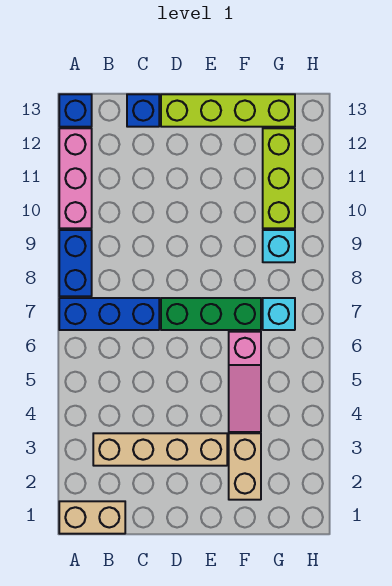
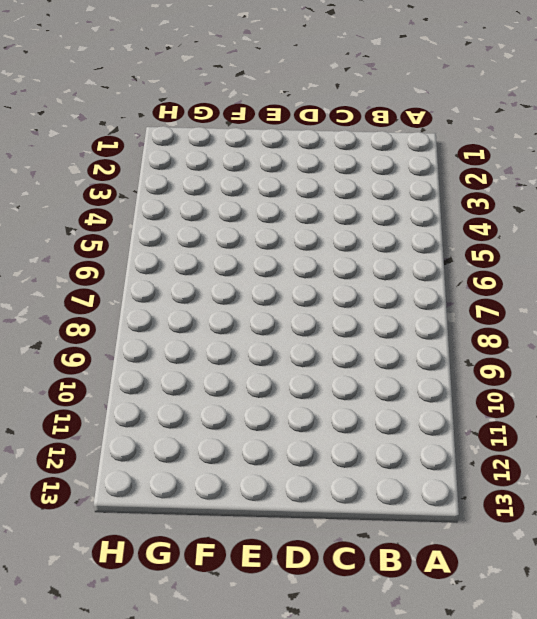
none -> tan 1x2 brick [59,501,125,534]
none -> blue 1x3 brick [59,298,159,330]
none -> blue 1x2 brick [59,230,92,296]

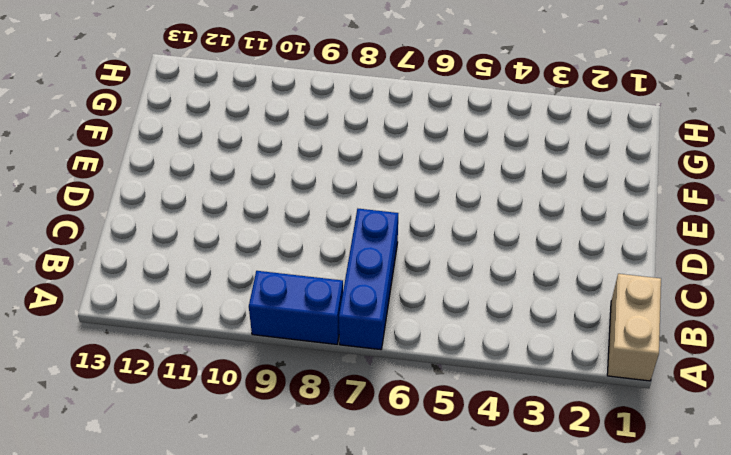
none -> pink 1x3 brick [59,128,92,228]
none -> blue 1x1 brick [59,94,92,127]
none -> tan 1x4 brick [93,433,227,466]

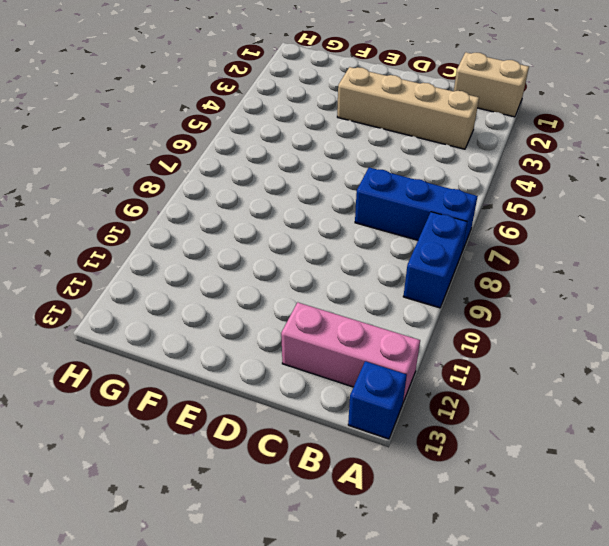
pink 1x3 brick [281,302,420,402] -> pink 1x3 brick turned to [59,128,92,228]
none -> blue 1x1 brick [127,94,159,127]
none -> green 1x3 brick [161,298,261,330]
none -> lime 1x4 brick [161,94,295,127]

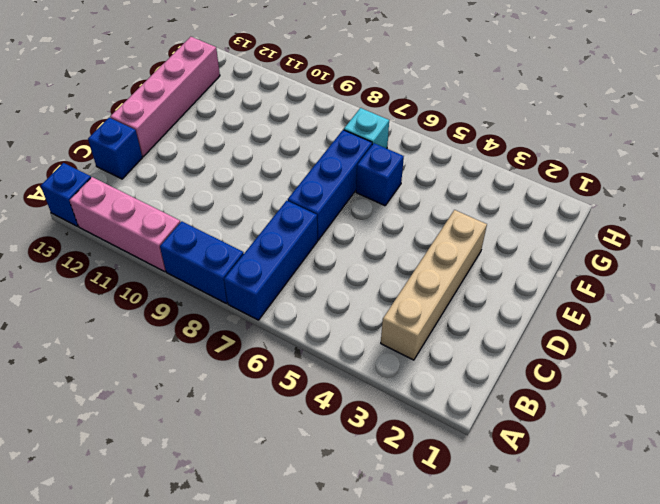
blue 1x3 brick [288,130,372,240] -> green 1x3 brick [161,298,261,330]
pink 1x4 brick [110,37,220,157] -> lime 1x4 brick [161,94,295,127]
blue 1x1 brick [356,143,404,206] -> pink 1x3 slope [229,332,261,432]
none -> tan 1x2 brick [59,501,125,534]
none -> tan 1x2 brick [229,433,261,500]
none -> cyan 1x1 brick [263,230,295,262]

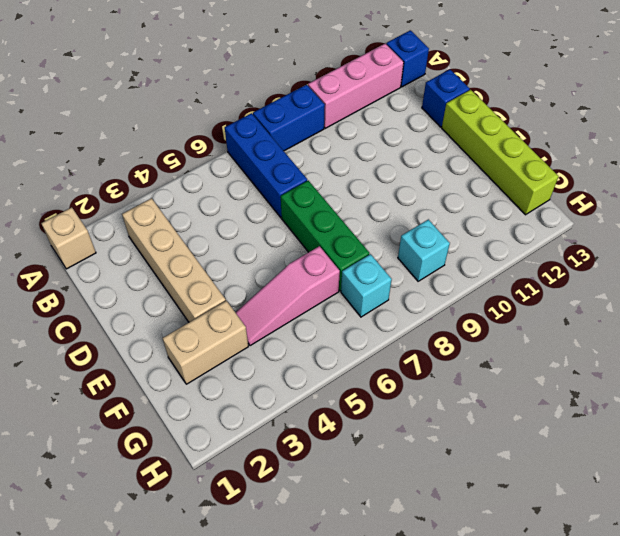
tan 1x1 brick [41,207,96,269] -> tan 1x2 brick [59,501,125,534]
none -> lime 1x3 brick [263,128,295,228]

